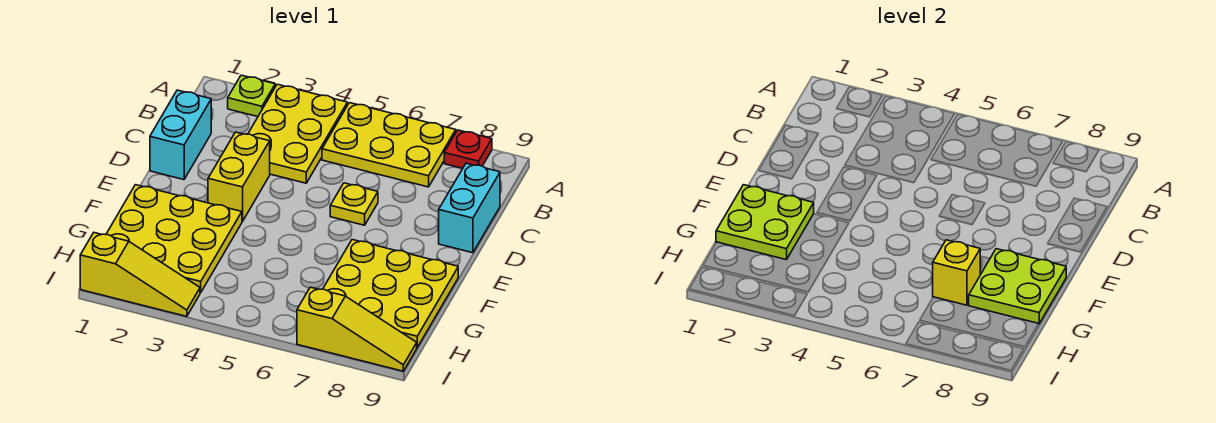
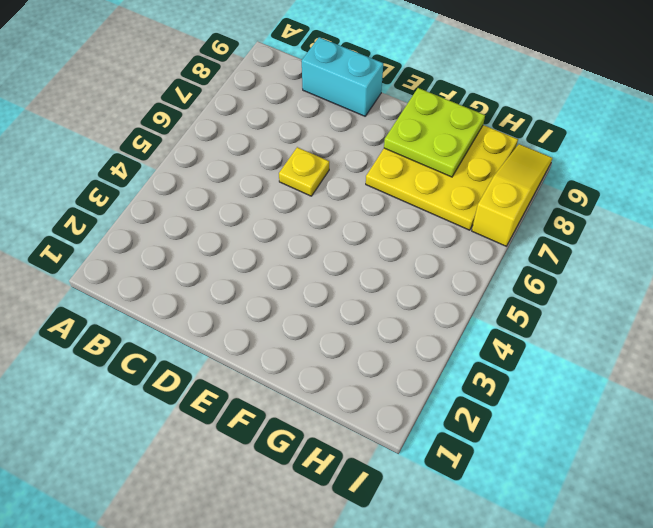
none -> lime 1x1 plate [228,75,275,117]
none -> yellow 2x3 plate [248,84,347,183]
none -> yellow 2x3 plate [322,103,456,187]

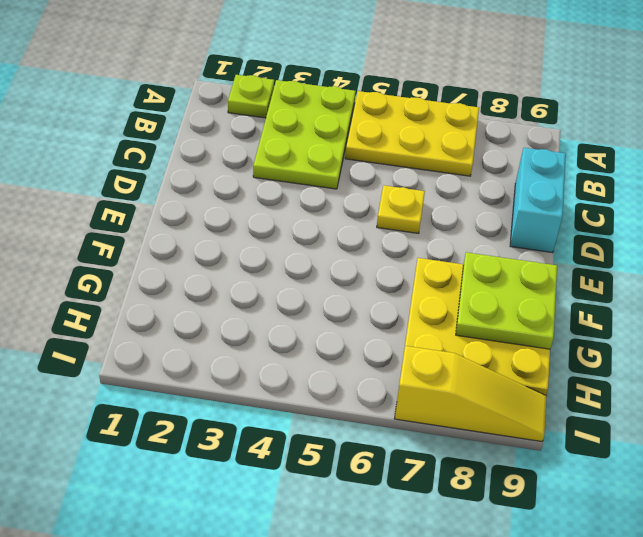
lime 2x3 plate [253,80,356,189] -> yellow 2x3 plate [248,84,347,183]
none -> red 1x1 plate [444,130,492,168]
none -> cyan 1x2 brick [150,90,211,180]
none -> yellow 1x2 brick [208,132,270,222]

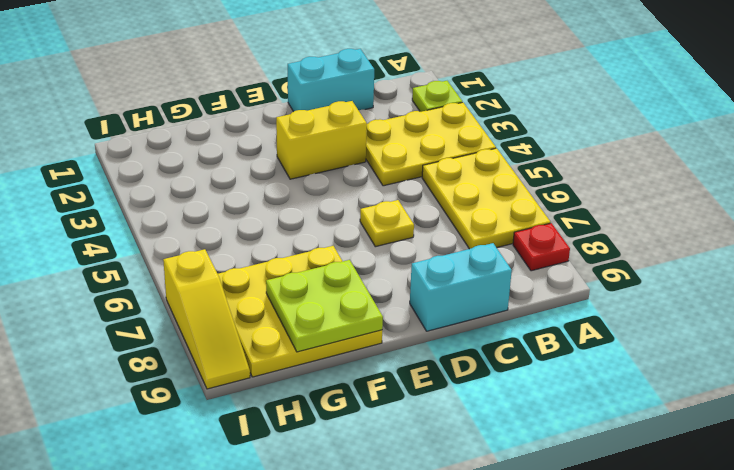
none -> yellow 3x3 plate [106,185,242,293]
none -> yellow 1x3 slope [80,233,200,316]
none -> lime 2x2 plate [716,185,814,260]

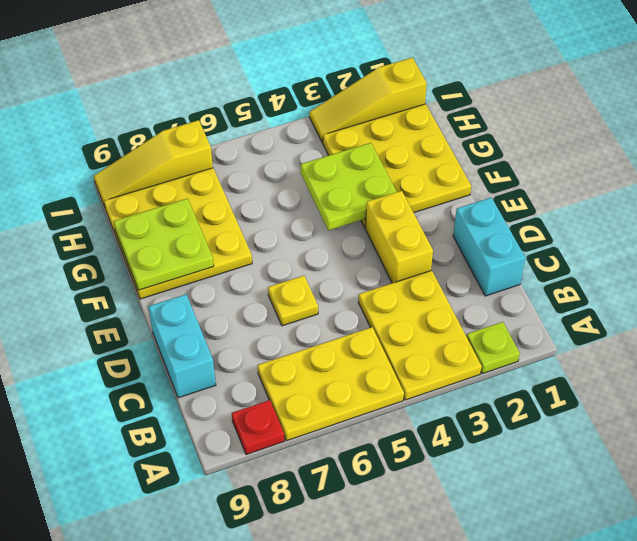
lime 2x2 plate [301,143,397,230] -> lime 2x2 plate moved to [716,185,814,260]
none -> yellow 1x1 brick [933,240,980,305]

